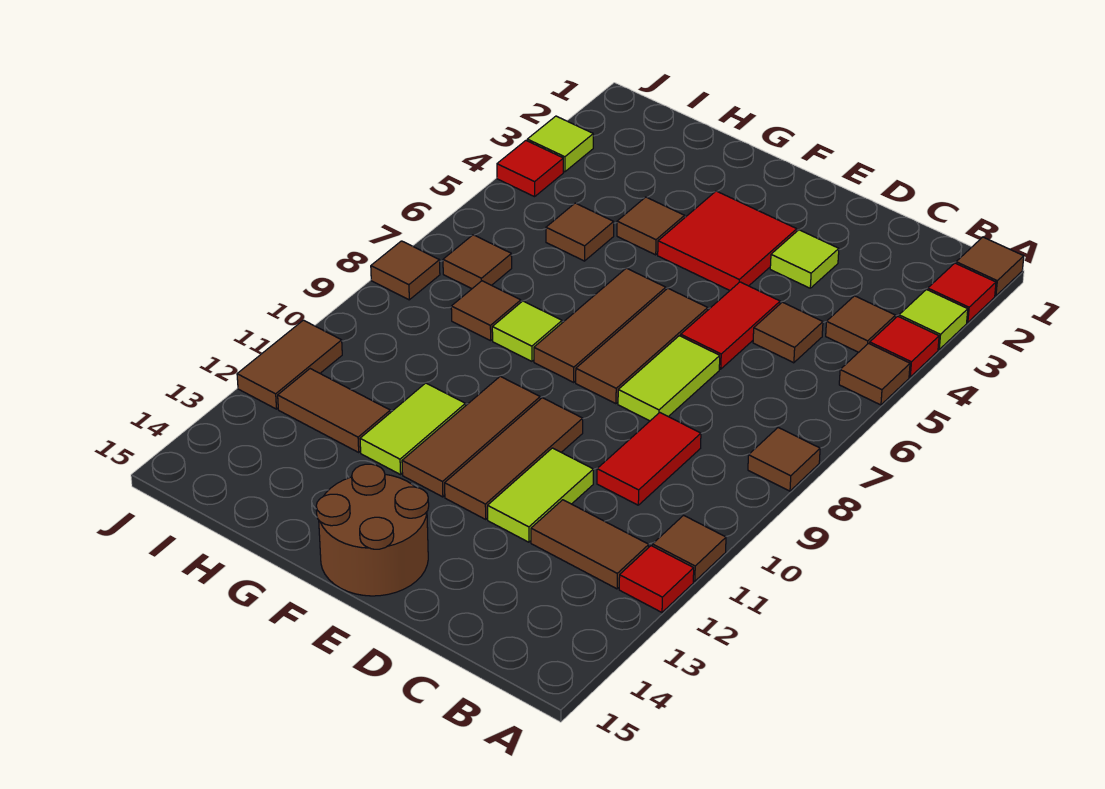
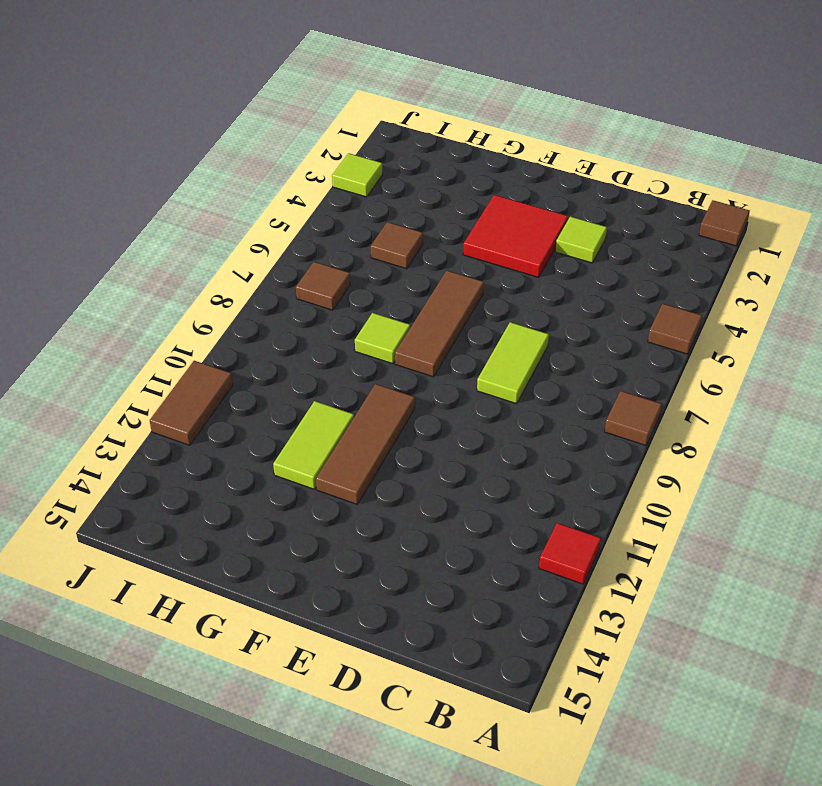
none -> red 1x1 tile [928,263,996,323]
none -> lime 1x1 tile [899,290,968,349]
none -> red 1x1 tile [870,316,939,377]
none -> brown 1x1 tile [653,515,726,581]

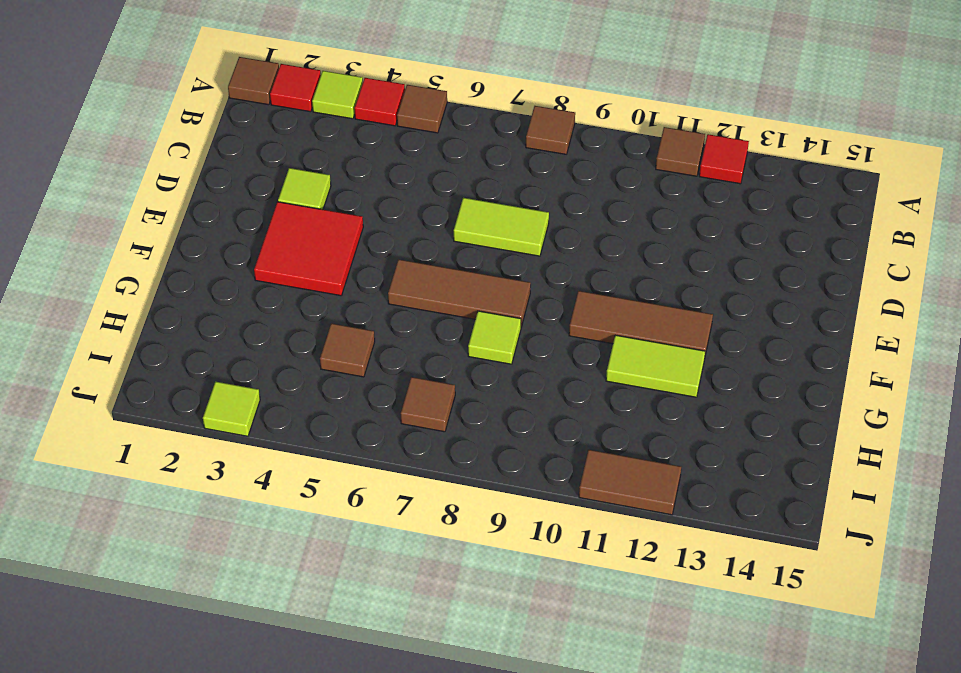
none -> brown 1x1 tile [826,296,896,352]
none -> brown 1x2 tile [531,500,649,589]
none -> brown 1x1 tile [753,302,823,363]
none -> red 1x2 tile [597,413,701,505]

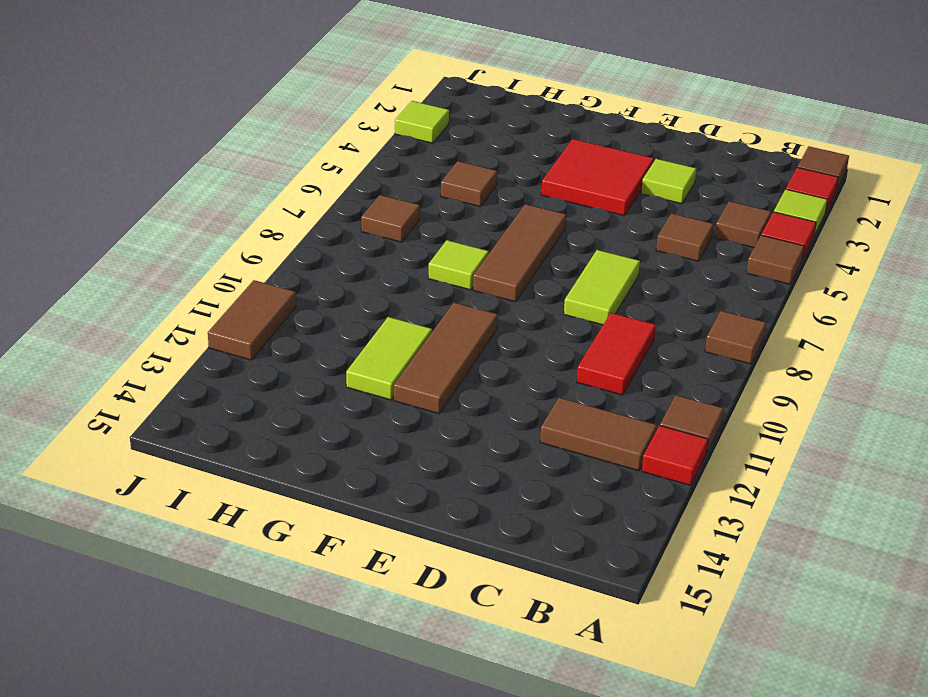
none -> red 1x2 tile [681,282,780,369]
none -> lime 1x2 tile [488,448,593,542]
none -> brown 1x3 tile [576,288,708,404]
none -> brown 1x3 tile [445,398,583,519]

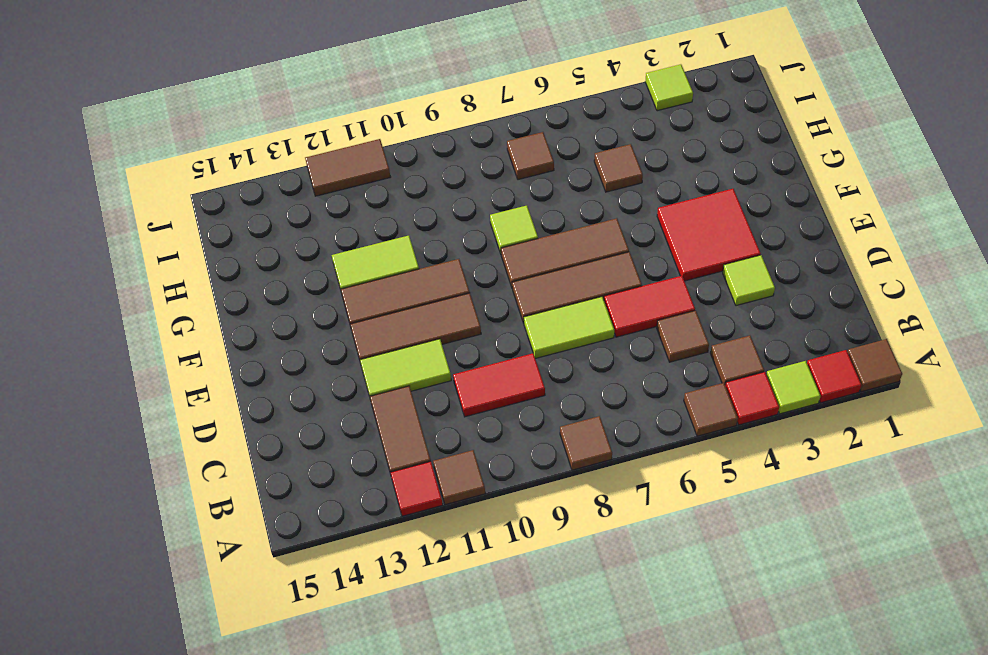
none -> brown 2x2 round brick [316,464,429,596]
none -> brown 1x1 tile [617,197,685,255]
none -> brown 1x1 tile [451,281,521,341]
none -> brown 1x2 tile [278,369,390,452]

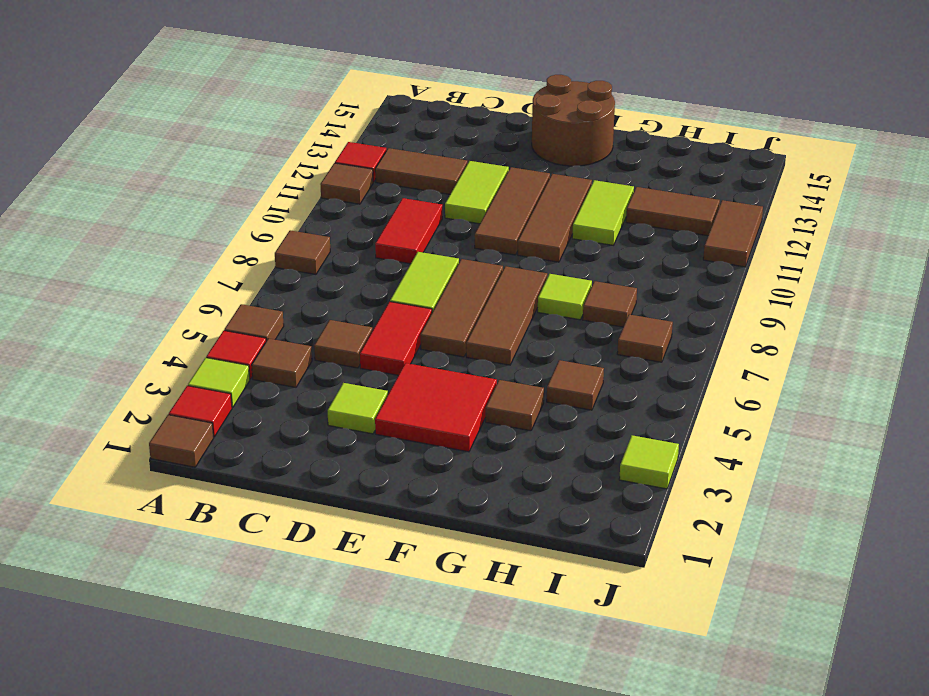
none -> red 1x1 tile [497,141,563,197]
none -> brown 1x1 tile [371,241,440,300]

